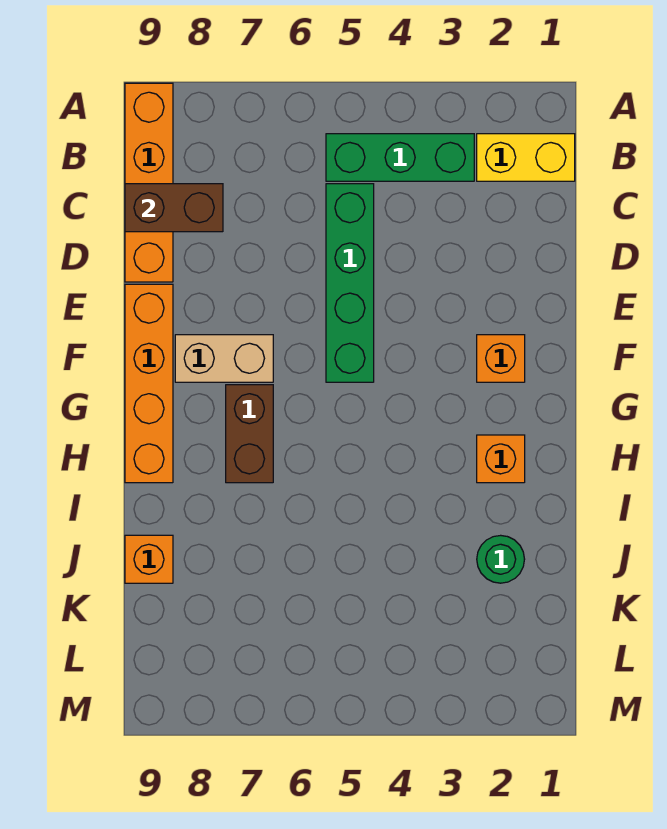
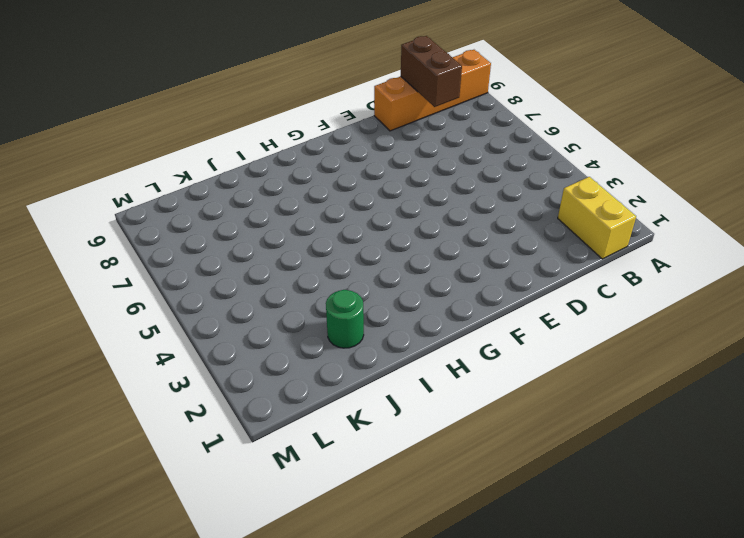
none -> green 1x3 brick [326,134,474,181]
none -> green 1x4 brick [326,184,374,382]
none -> orange 1x4 brick [125,284,173,483]

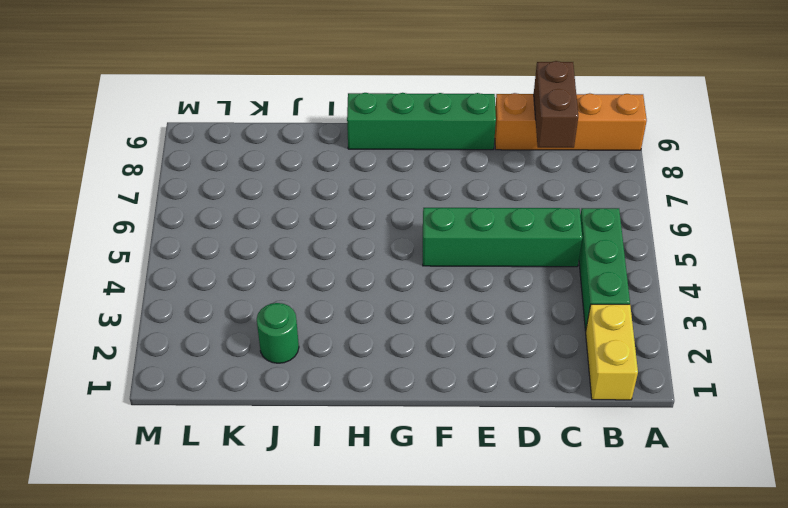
green 1x4 brick [347,93,496,150] -> orange 1x4 brick [125,284,173,483]
none -> orange 1x1 brick [477,335,525,382]
none -> tan 1x2 brick [175,335,273,382]
none -> brown 1x2 brick [226,385,273,483]

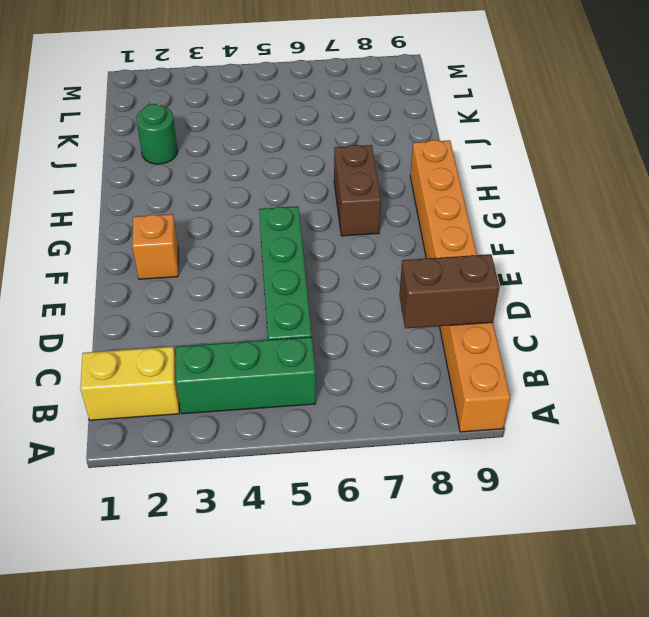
none -> tan 1x2 brick [175,335,273,382]
none -> orange 1x1 brick [477,435,525,483]
none -> orange 1x1 brick [125,535,173,583]

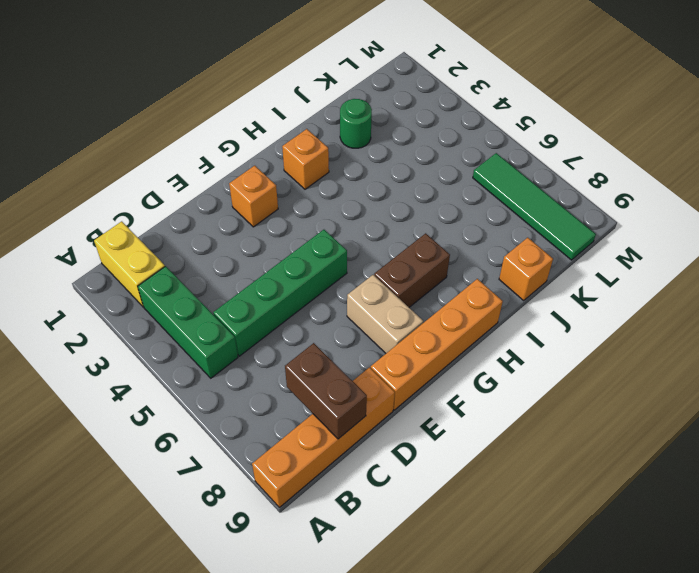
green 1x4 tile [473,153,596,260] -> none

